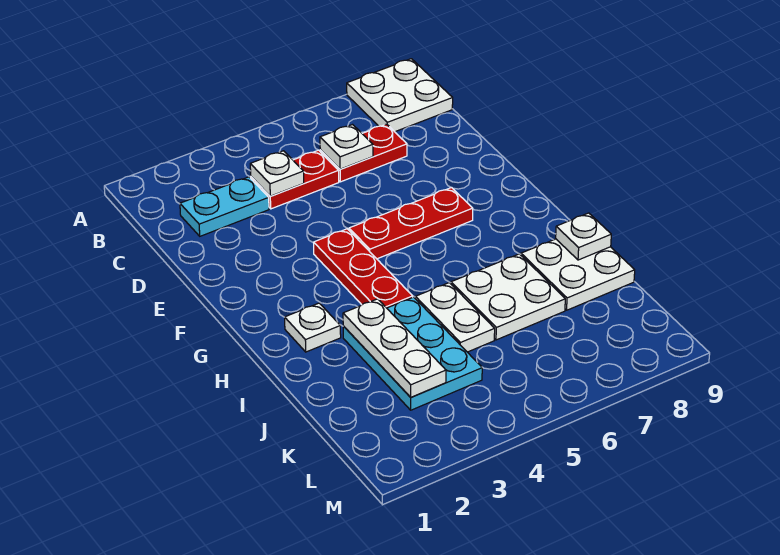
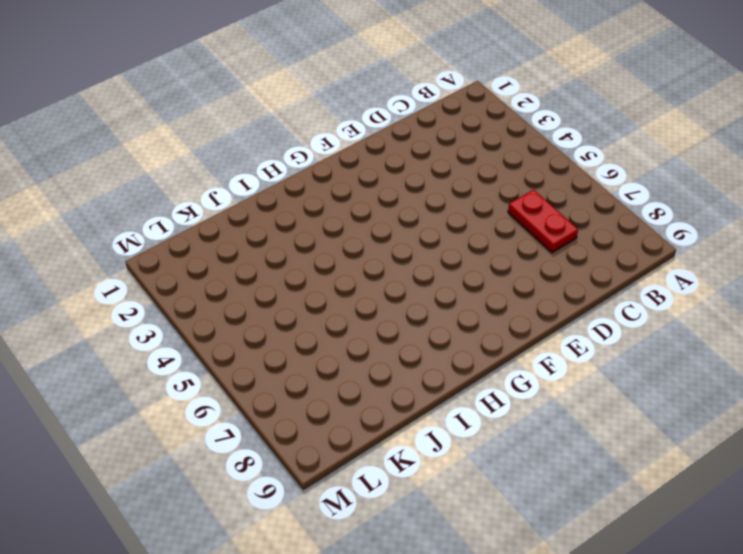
none -> white 2x2 plate [347,59,453,132]
none -> cyan 1x2 plate [180,177,269,236]
none -> red 1x2 plate [251,150,339,209]

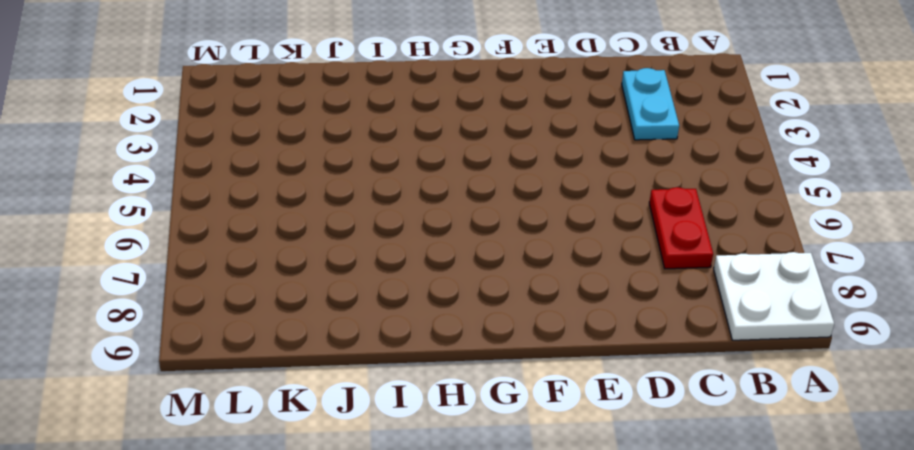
none -> red 1x2 plate [251,150,339,209]
none -> red 1x3 plate [314,229,413,308]
none -> red 1x3 plate [349,188,473,259]

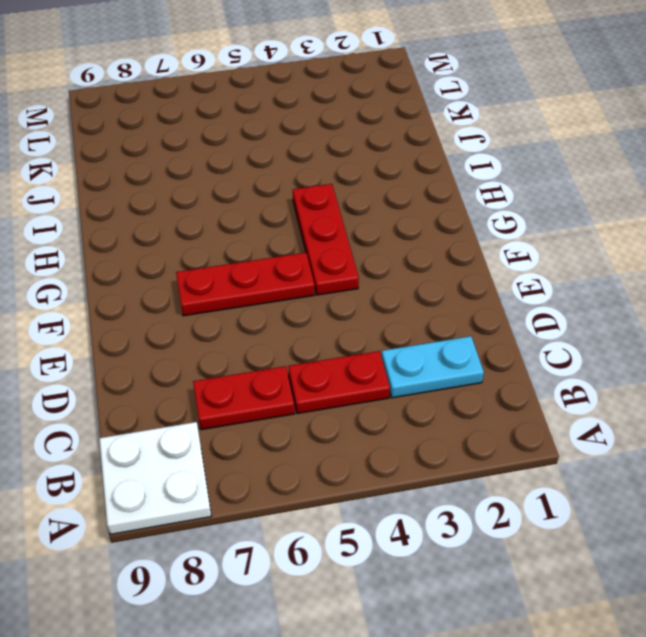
none -> white 1x1 plate [285,303,341,352]
none -> cyan 2x3 plate [343,297,482,410]
none -> white 1x2 plate [415,283,495,352]

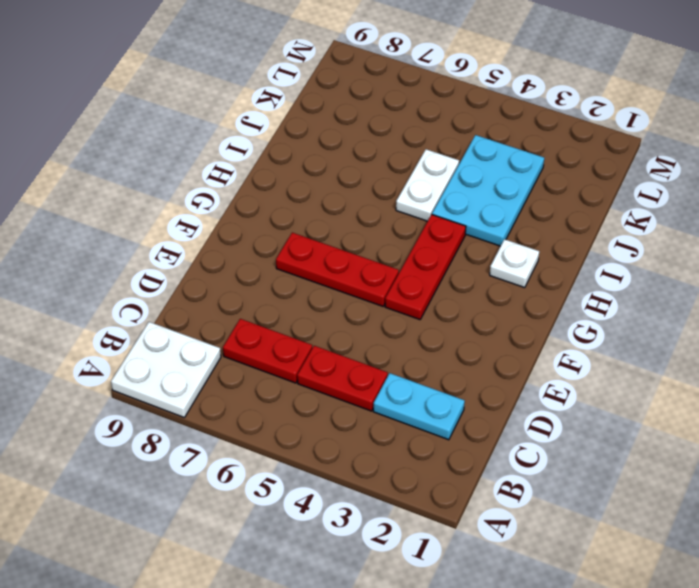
none -> white 2x2 plate [451,254,565,340]
none -> white 2x2 plate [521,239,635,310]
none -> white 1x1 plate [250,151,304,196]

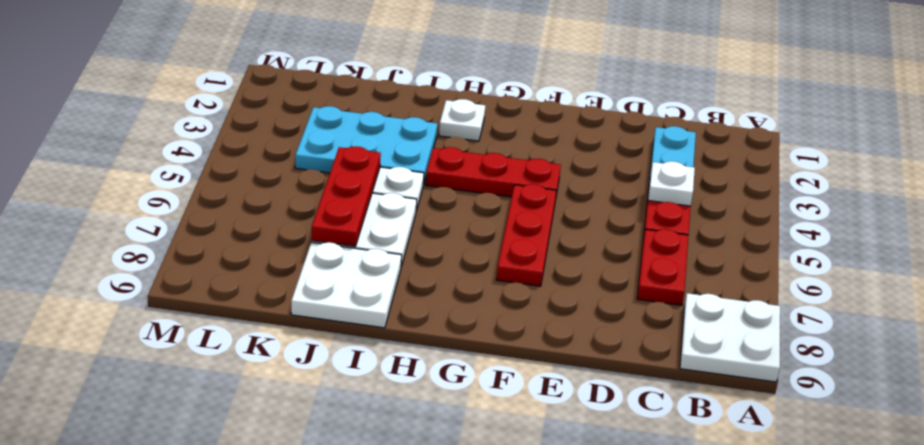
red 1x3 plate [312,146,381,246] -> none
none -> white 1x1 plate [320,125,373,169]
none -> white 1x3 plate [343,299,446,397]
none -> white 1x1 plate [556,213,611,260]

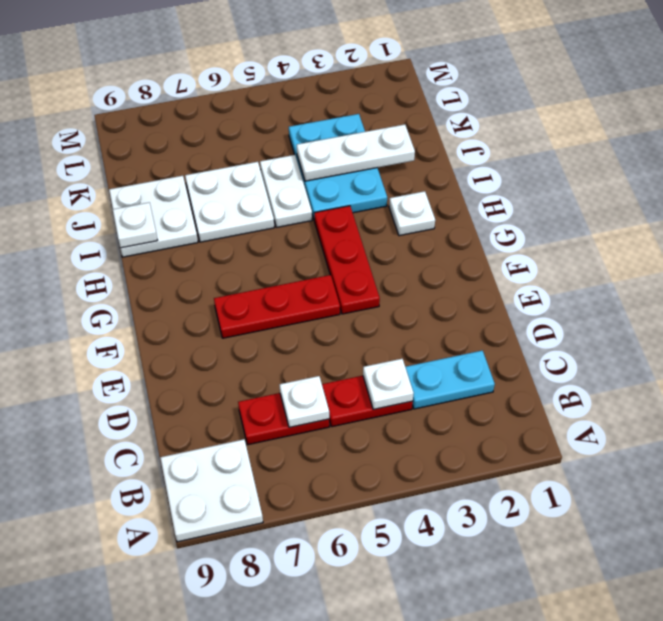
white 1x3 plate [297,124,415,181] -> white 1x3 plate turned to [343,299,446,397]

